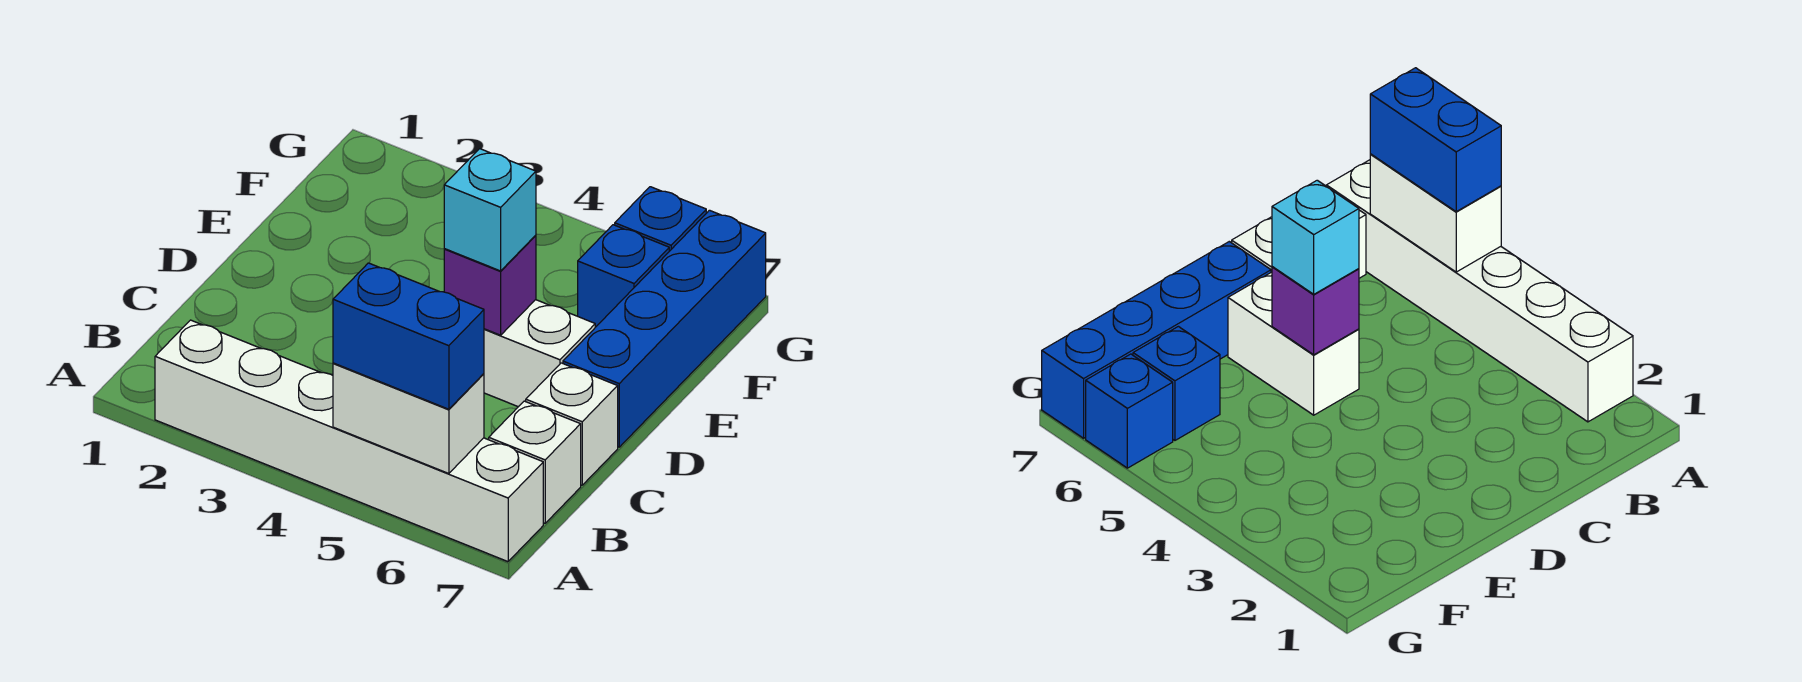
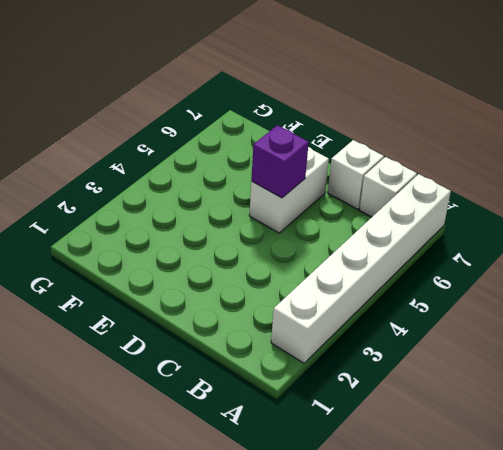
none -> blue 1x4 brick [563,210,766,447]
none -> blue 1x1 brick [578,225,669,327]

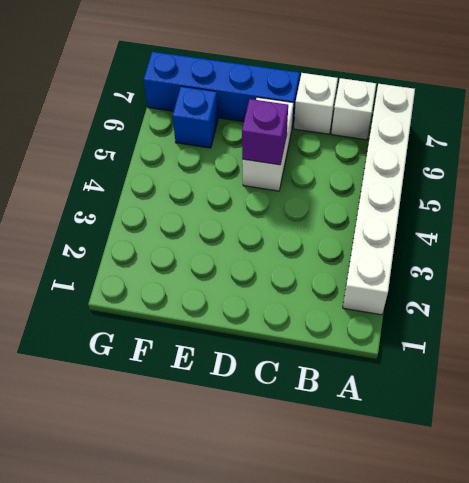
none -> blue 1x1 brick [615,187,706,251]
none -> white 1x2 brick [333,363,484,474]

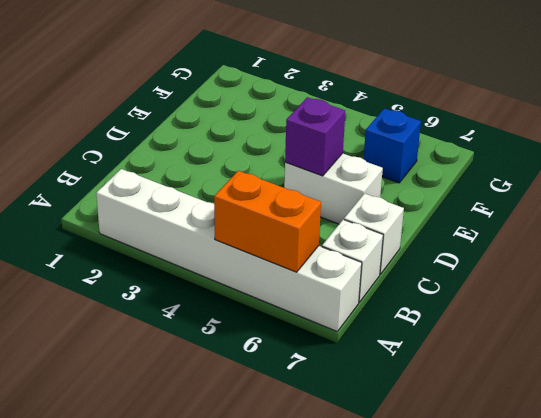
orange 1x2 brick [214,171,321,272] -> white 1x2 brick [333,363,484,474]
none -> blue 1x4 brick [563,210,766,447]
none -> blue 1x1 brick [615,187,706,251]

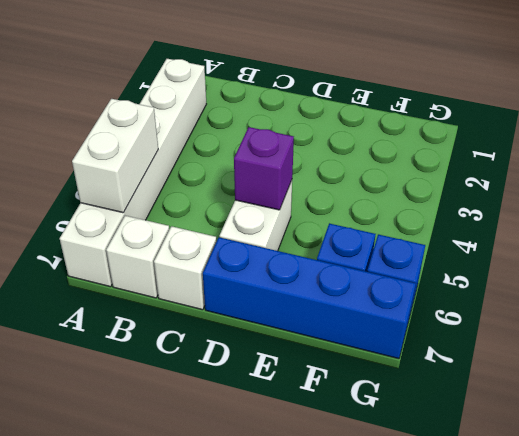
none -> blue 1x2 brick [333,263,484,409]
none -> cyan 1x1 brick [444,149,536,271]

